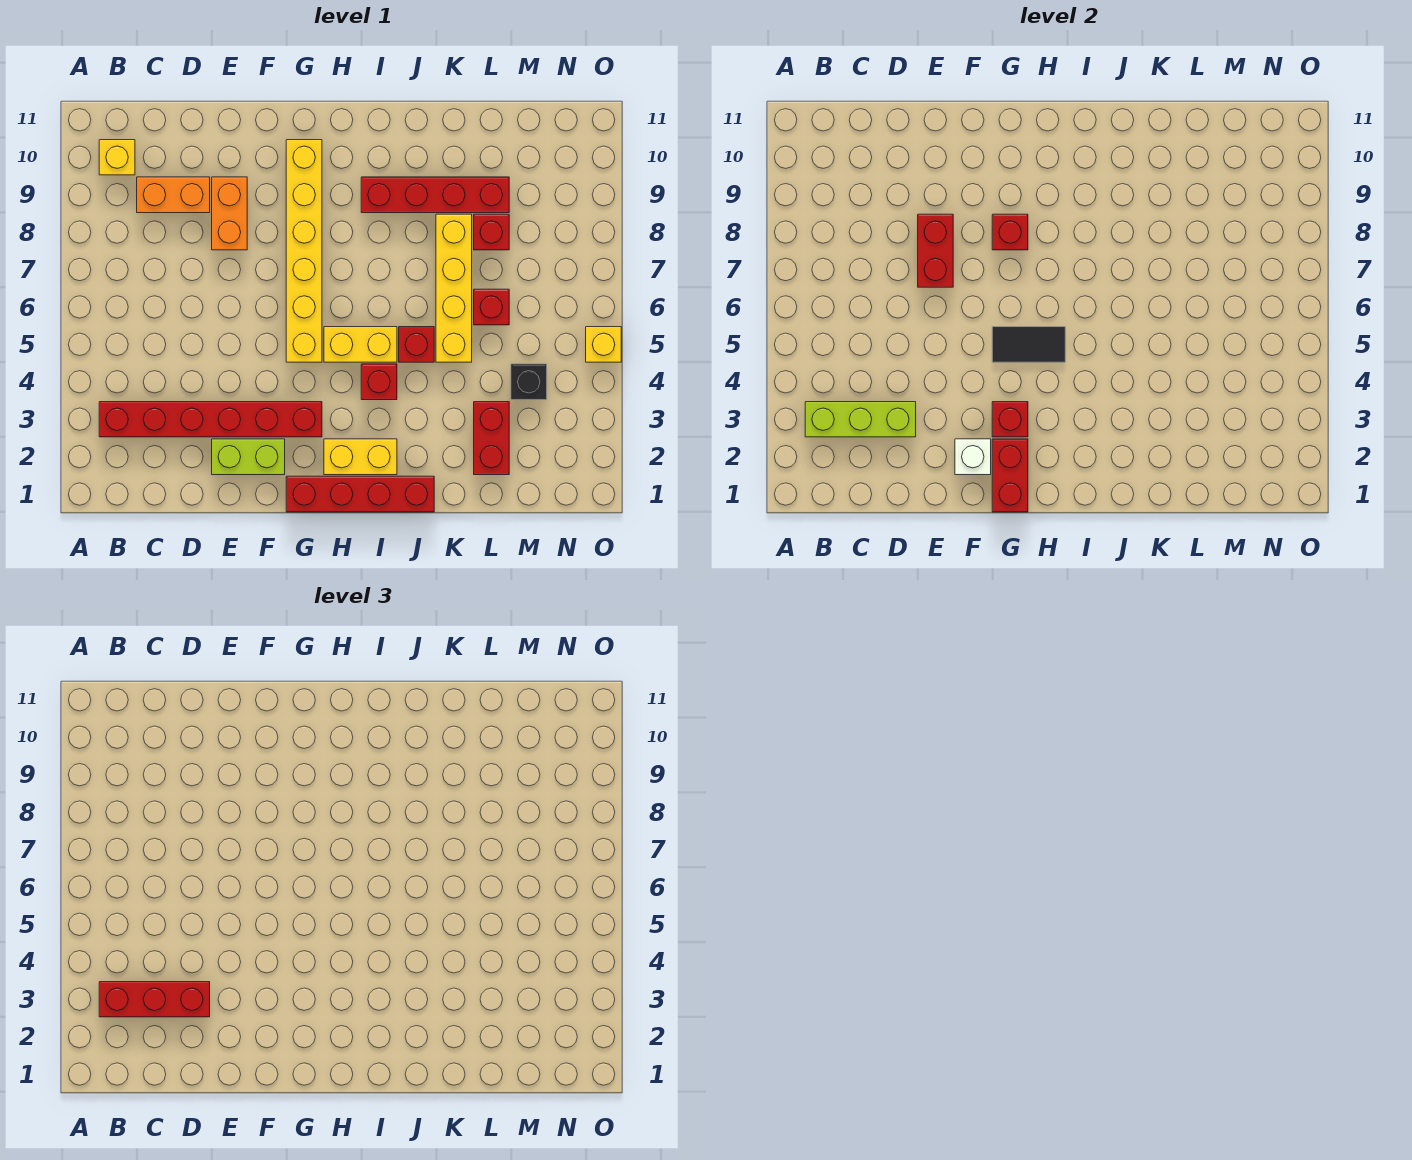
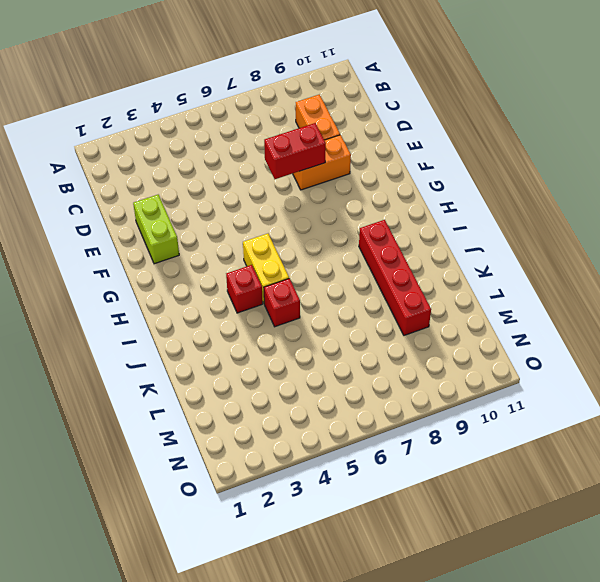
none -> red 1x6 brick [99,402,322,437]
none -> yellow 1x1 brick [99,140,135,175]
none -> red 1x4 brick [286,476,434,512]

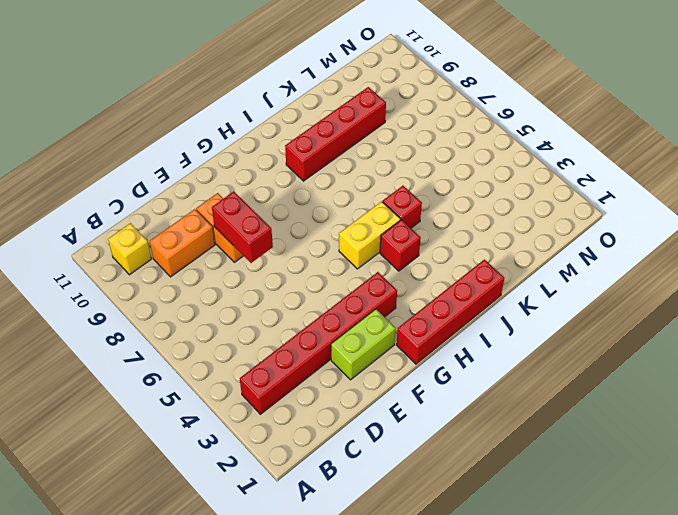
none -> yellow 1x6 brick [286,140,322,362]
none -> yellow 1x2 brick [324,439,397,475]
none -> yellow 1x4 brick [436,214,472,362]

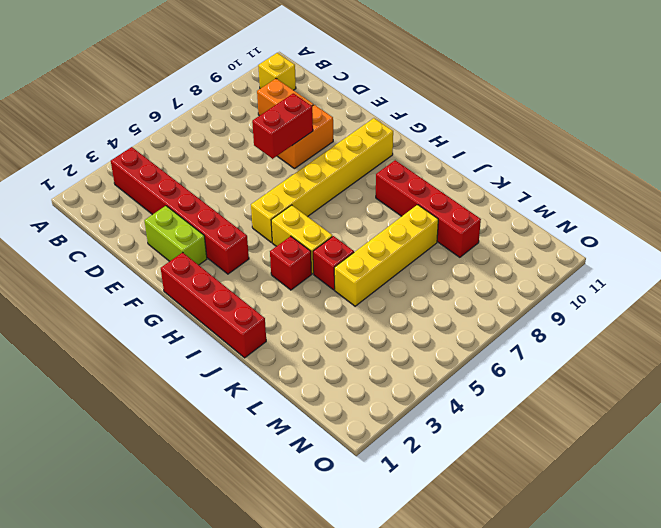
none -> yellow 1x2 brick [324,439,397,475]
none -> red 1x2 brick [474,402,509,475]
none -> red 1x1 brick [474,289,509,325]

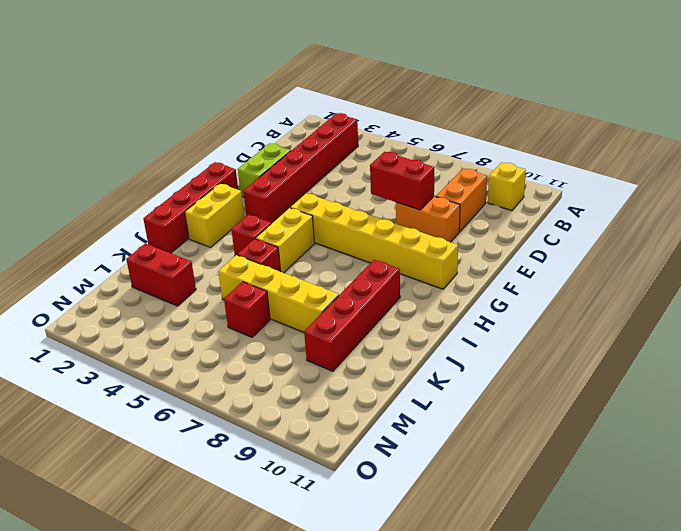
none -> red 1x1 brick [474,214,509,250]
none -> black 1x1 brick [511,364,547,400]
none -> yellow 1x1 brick [586,327,621,362]

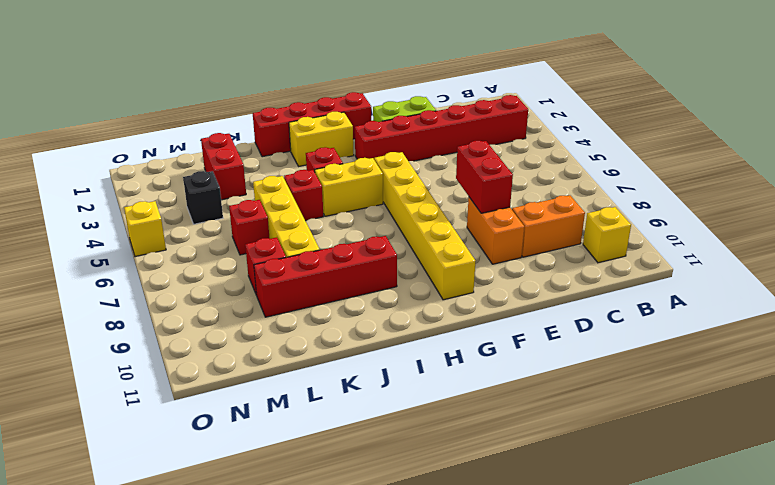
none -> lime 1x3 brick [805,402,916,437]
none -> white 1x1 brick [955,439,991,475]
none -> red 1x2 brick [992,439,1028,512]

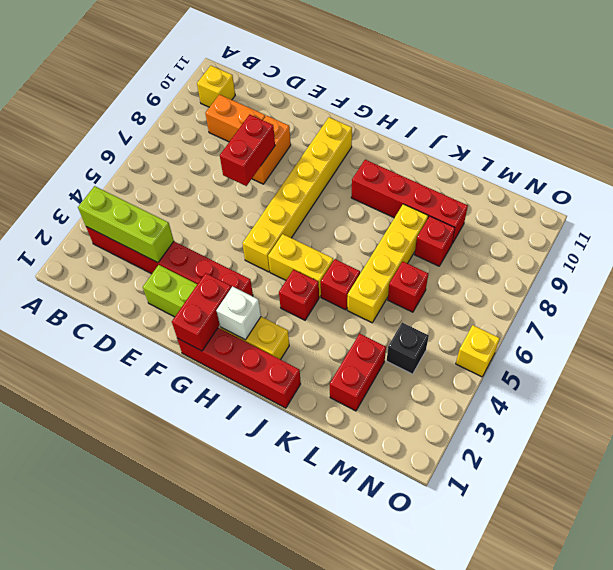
white 1x1 brick [216,287,261,340] -> white 1x1 brick moved to [955,439,991,475]
none -> red 1x1 brick [992,402,1028,437]
none -> black 1x2 tile [992,327,1065,362]
none -> red 1x1 brick [992,214,1028,250]

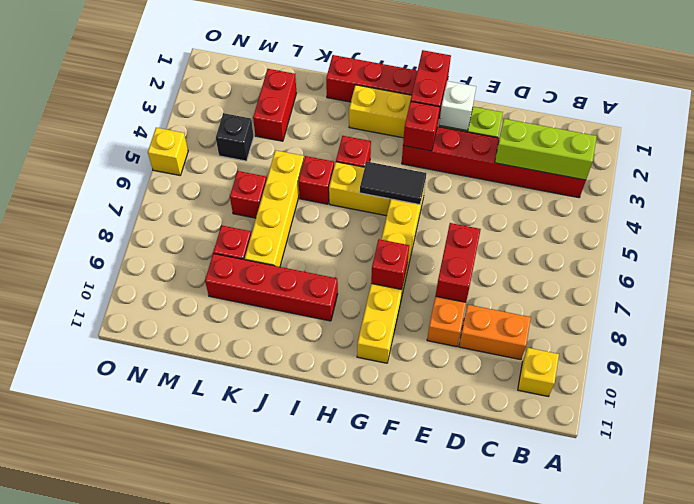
none -> red 1x3 brick [99,982,210,1017]

